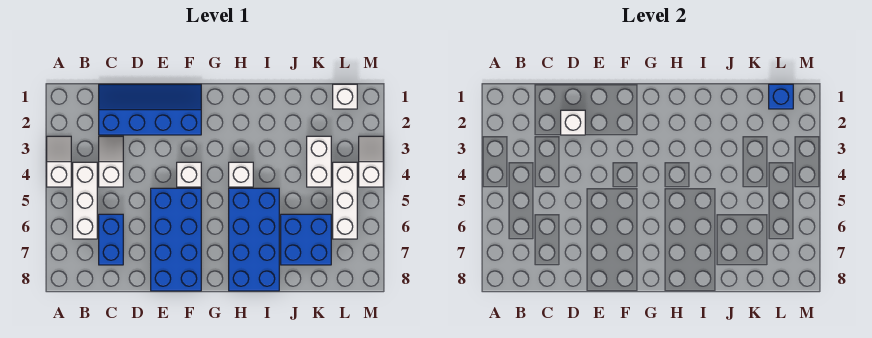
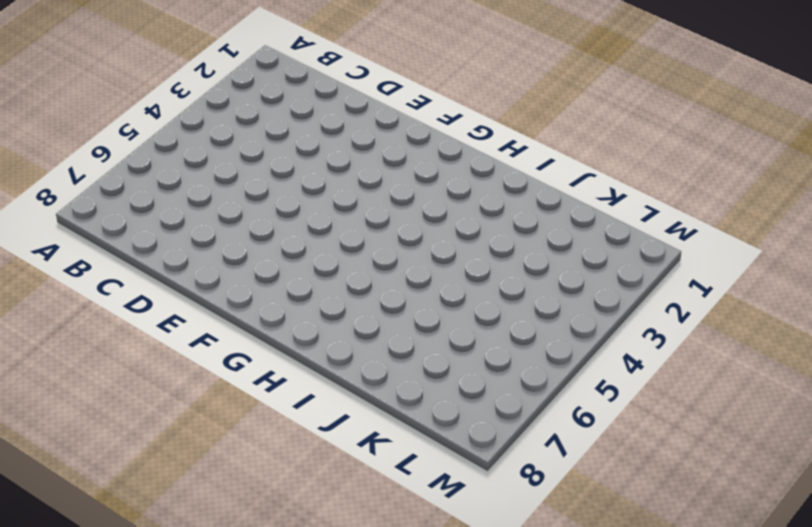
none -> white 1x2 slope [47,136,71,187]
none -> white 1x3 brick [73,162,97,239]
none -> blue 2x4 slope [99,84,201,135]

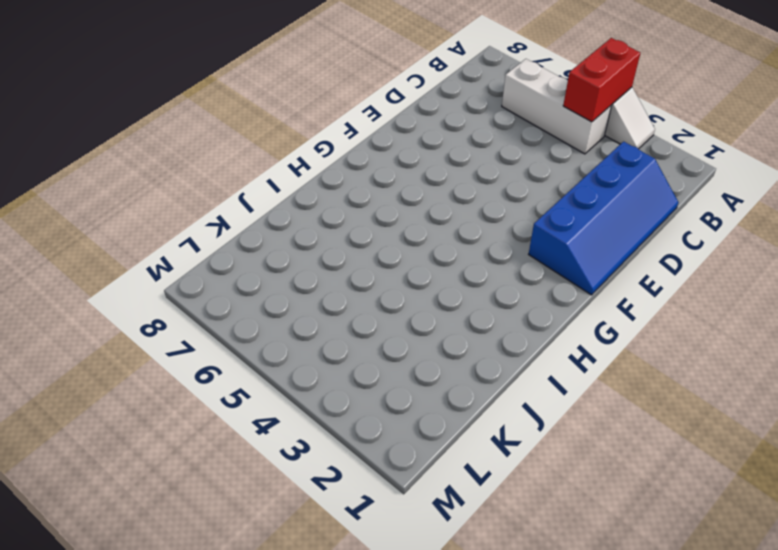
red 1x2 brick [563,38,640,122] -> none
none -> white 1x2 slope [99,136,123,187]
none -> blue 1x2 brick [99,214,123,265]
none -> blue 2x4 brick [151,188,201,291]

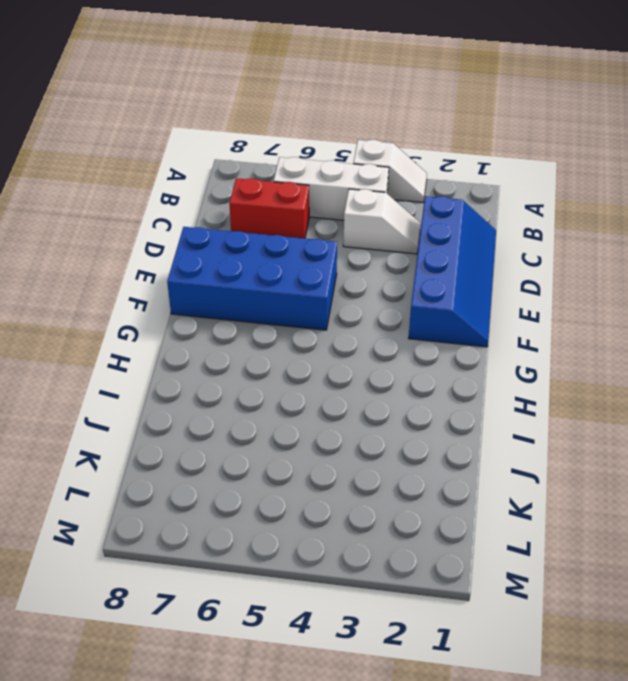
red 1x2 brick [229,178,309,239] -> blue 1x2 brick [99,214,123,265]
none -> white 1x1 brick [177,162,201,187]
none -> white 1x1 brick [229,162,253,187]
none -> blue 2x4 brick [229,188,279,291]

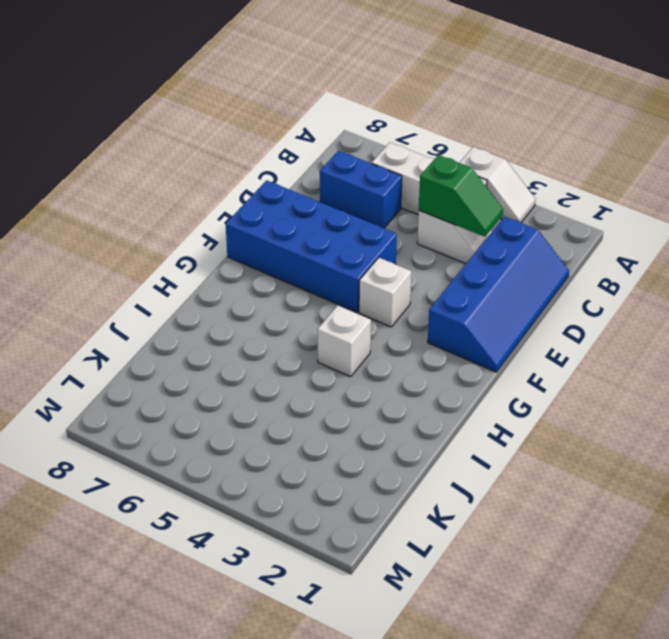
green 1x2 slope [419,155,503,237] -> none
none -> blue 2x4 brick [229,188,279,291]
none -> blue 2x2 brick [281,214,331,265]
none -> white 1x2 brick [307,136,331,187]

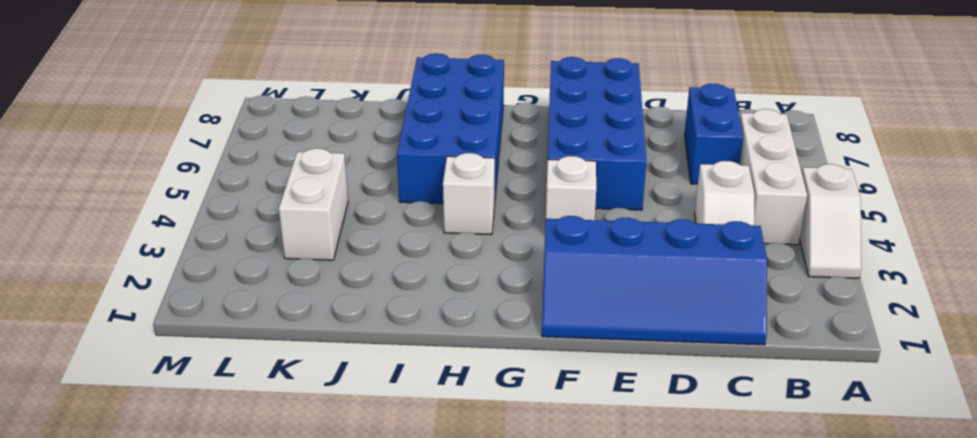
none -> blue 2x2 brick [281,214,331,265]
none -> white 1x1 brick [333,84,357,109]
none -> white 1x3 brick [333,162,357,239]

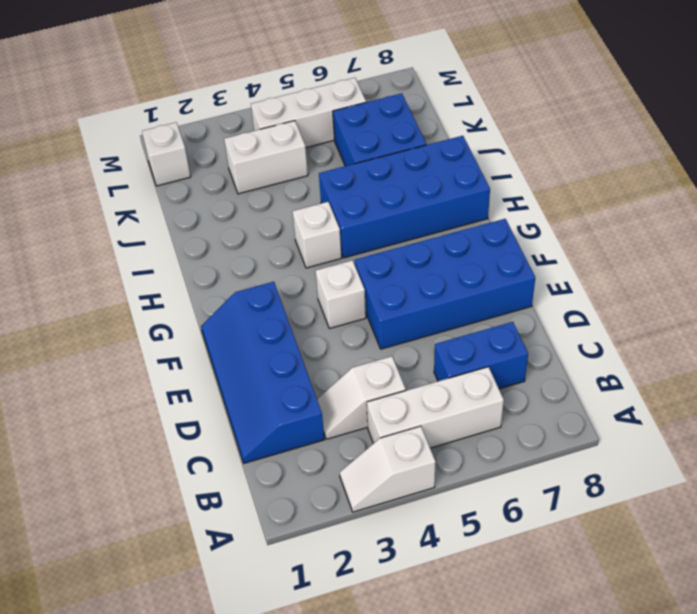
none -> white 1x2 slope [359,136,383,187]
none -> white 1x1 brick [561,110,585,135]
none -> blue 1x1 brick [769,84,793,109]

